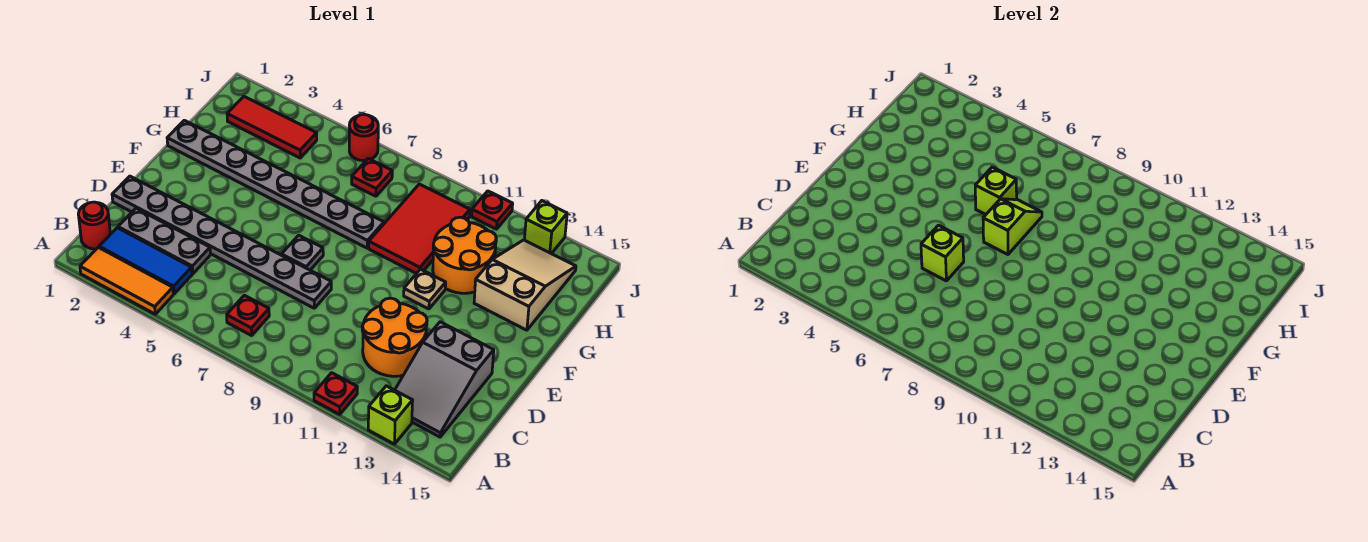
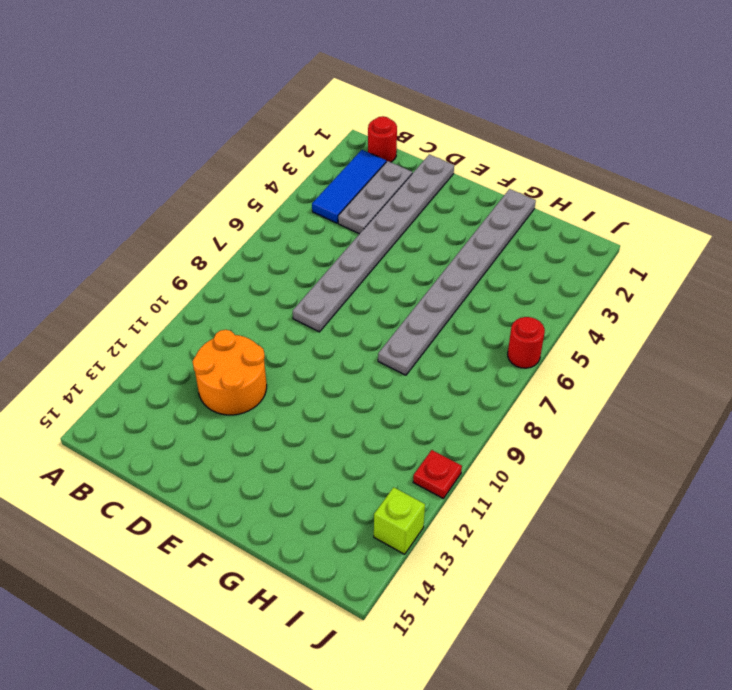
none -> orange 1x3 tile [80,247,173,314]
none -> red 1x1 plate [314,373,357,414]
none -> lime 1x1 brick [368,386,413,444]

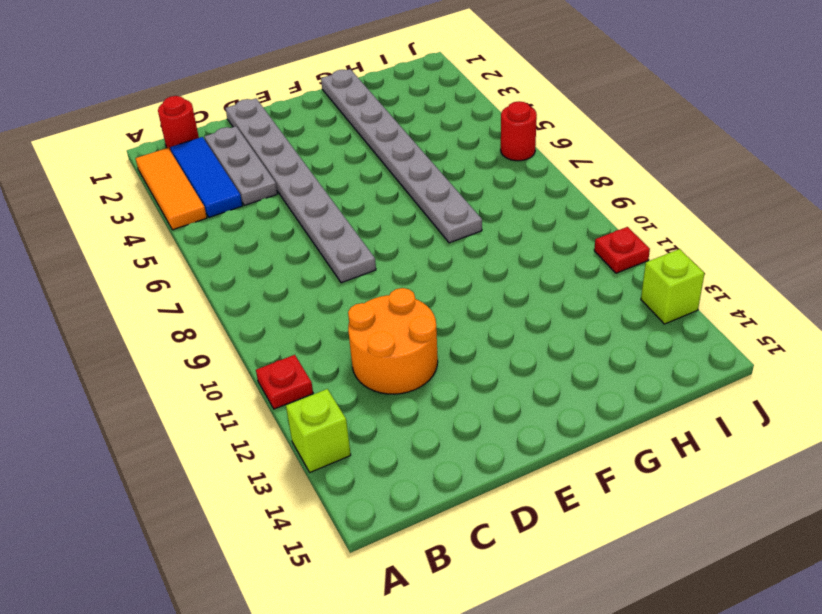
none -> red 1x1 plate [227,295,269,336]
none -> grey 2x3 slope [395,322,494,437]
none -> grey 1x1 plate [282,235,323,270]

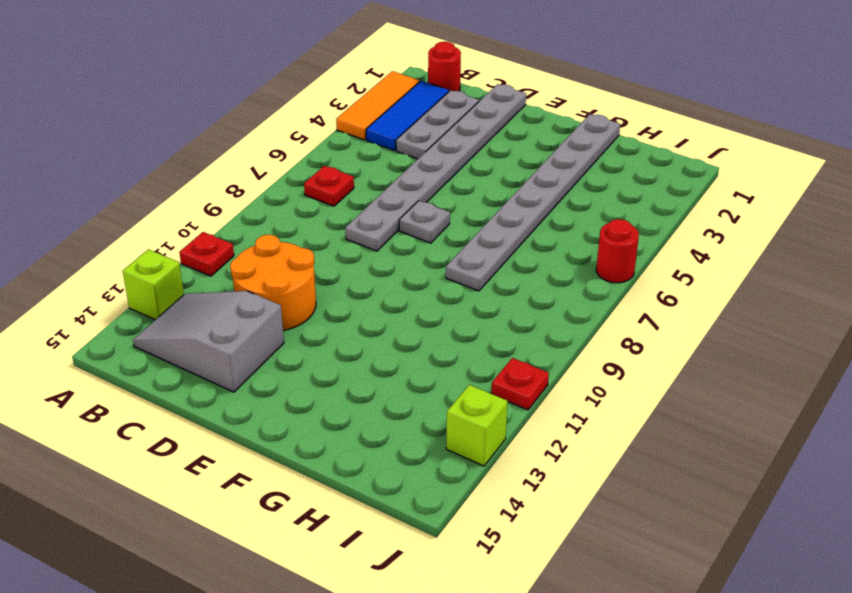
none -> tan 1x1 plate [404,269,446,309]
none -> red 2x3 tile [369,184,470,274]
none -> orange 2x2 round brick [433,217,496,293]

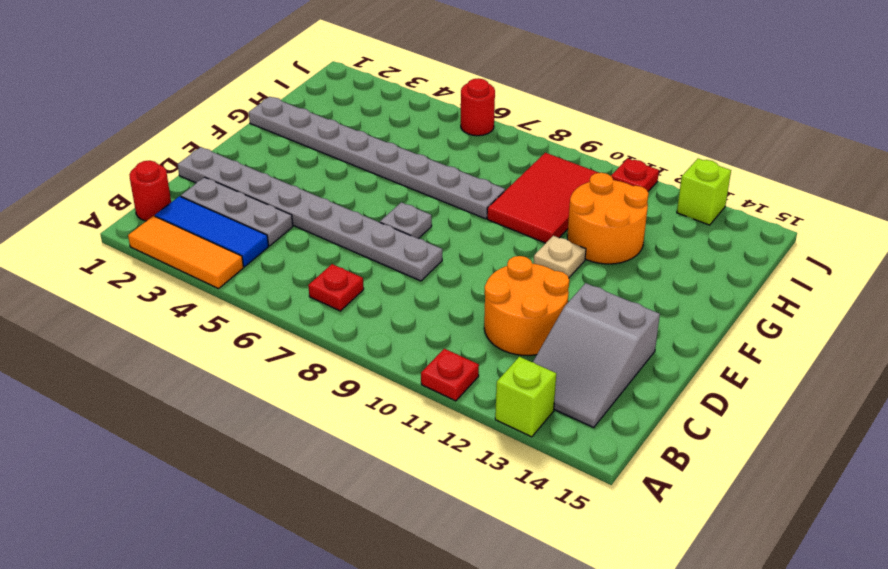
none -> tan 2x3 slope [474,240,576,330]
none -> red 1x3 tile [227,97,317,158]
none -> red 1x1 plate [352,159,392,196]

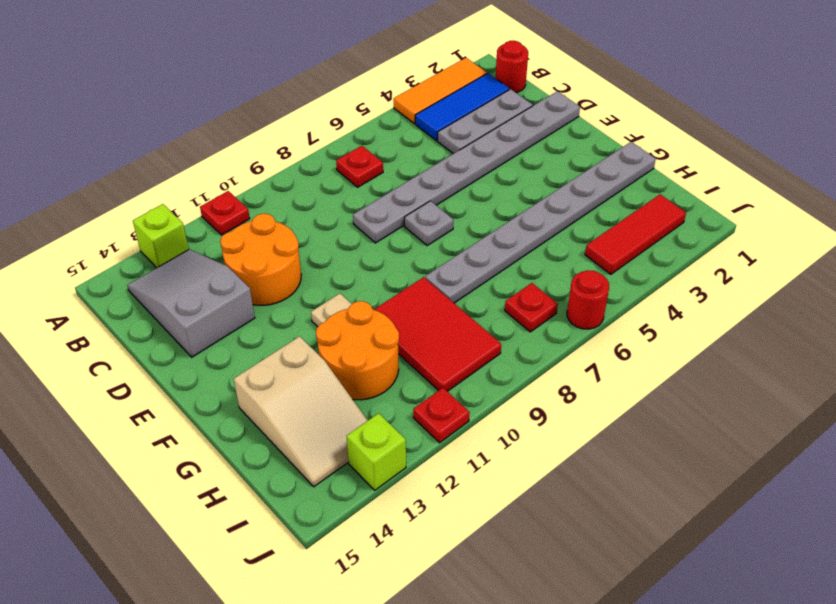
none -> lime 1x1 brick [921,225,964,281]
none -> lime 1x2 slope [983,199,1042,254]
none -> lime 1x1 brick [975,167,1017,215]

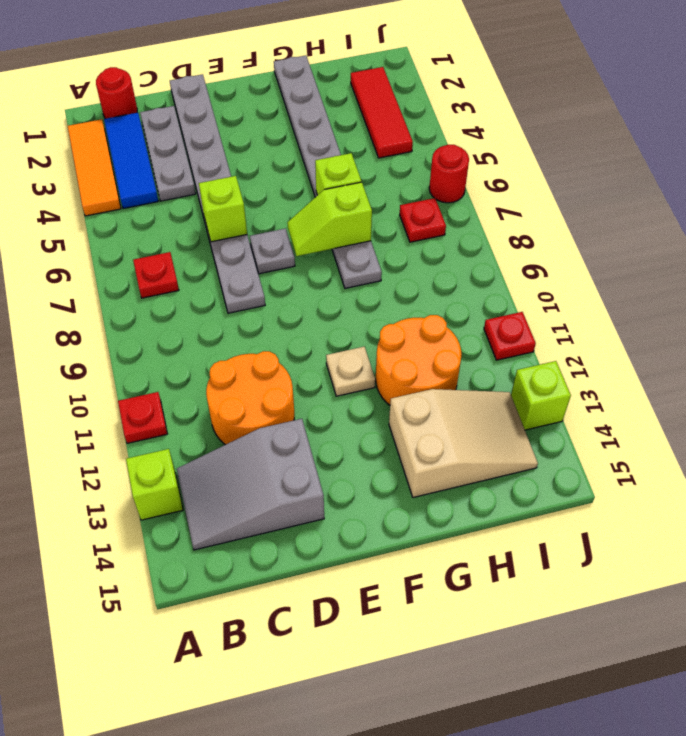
lime 1x2 slope [287,182,372,256] -> lime 1x2 slope turned to [983,199,1042,254]
none -> red 2x3 tile [369,184,470,274]

